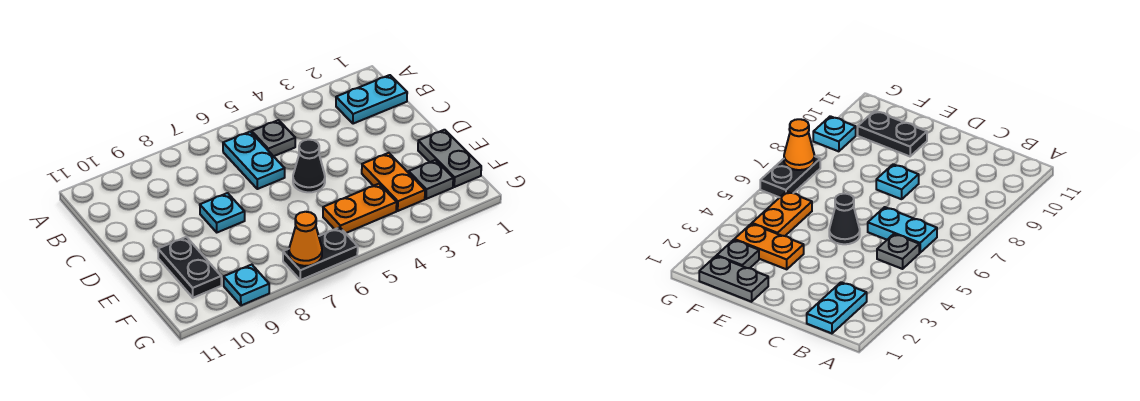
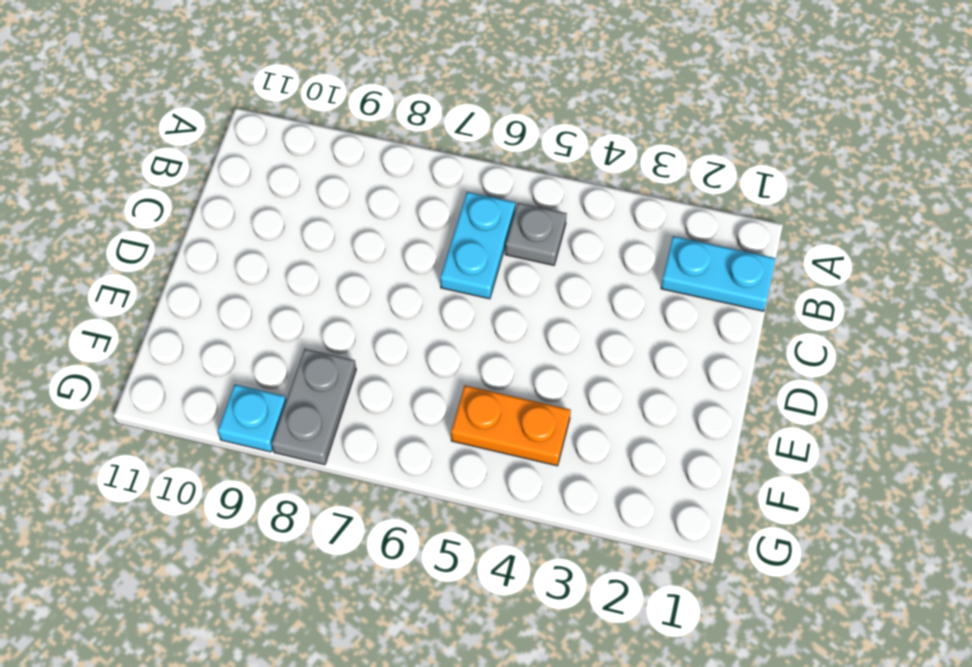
grey 1x2 plate [272,349,356,465] -> grey 1x2 plate moved to [418,130,481,187]
none -> black 1x1 cone [293,140,325,192]
none -> cyan 1x1 plate [200,193,245,232]
none -> orange 1x2 plate [362,153,425,211]

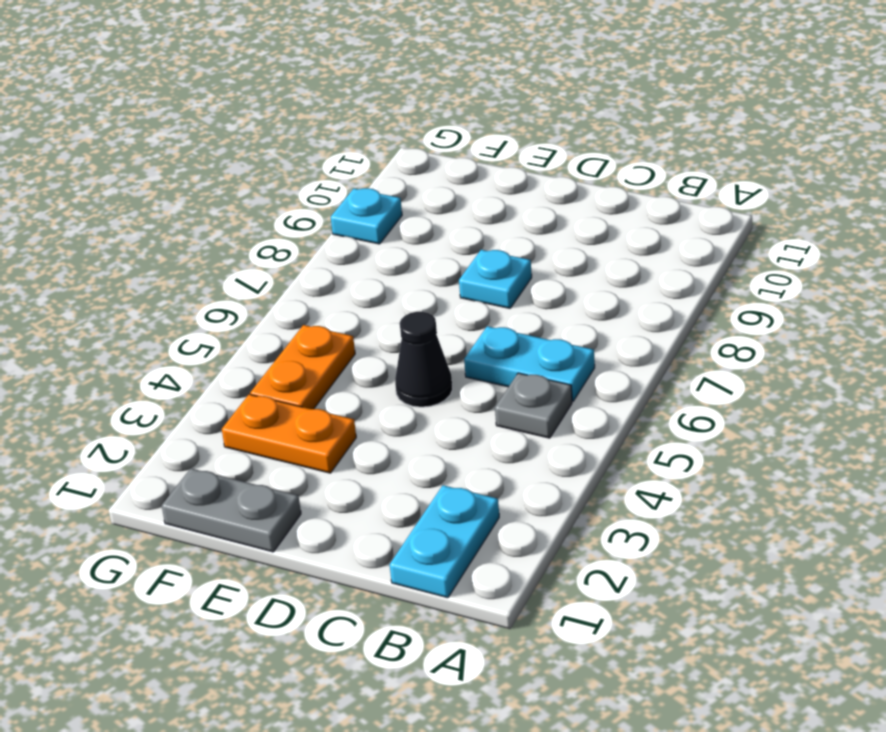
none -> black 1x2 plate [158,237,221,298]
none -> grey 1x1 plate [409,160,453,199]
none -> black 1x2 plate [283,227,358,280]

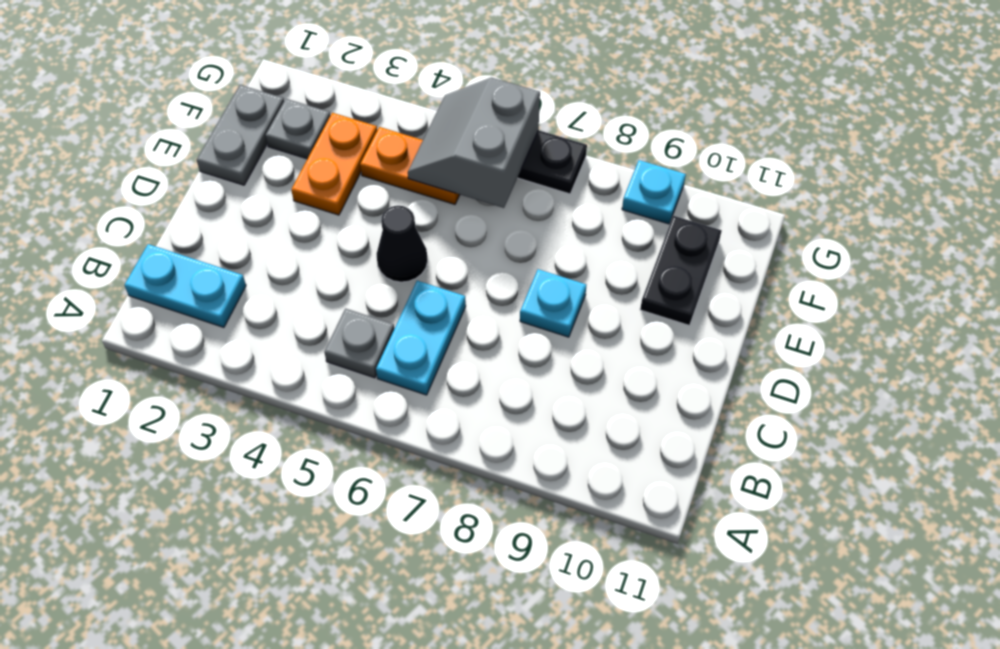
grey 2x2 slope [408,77,540,208] -> none
none -> orange 1x1 cone [289,212,322,266]

